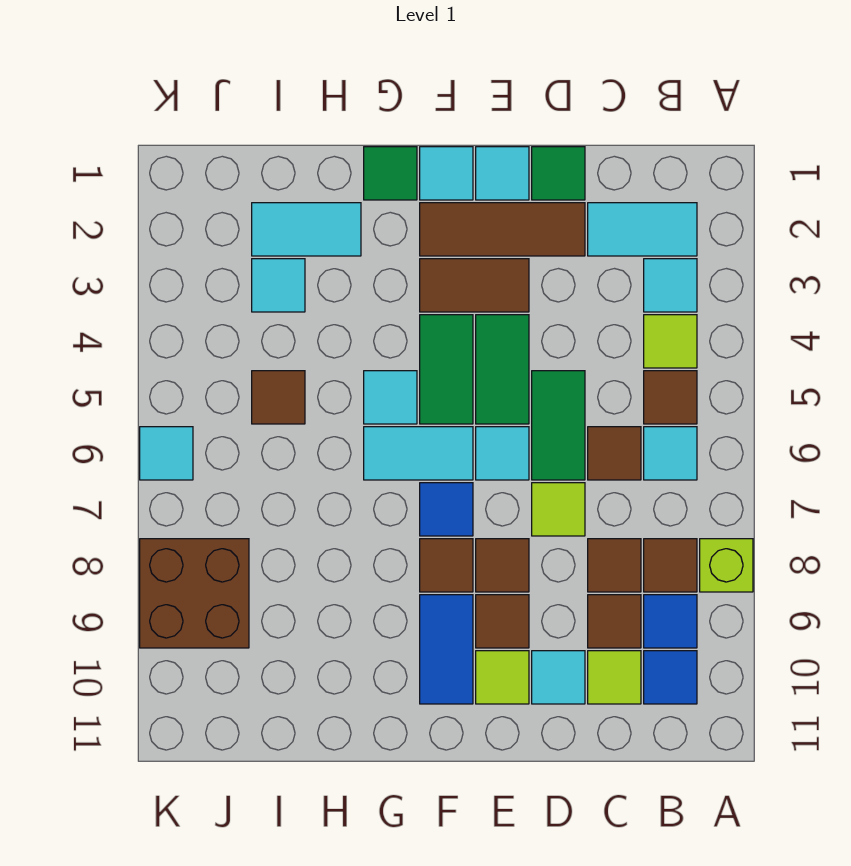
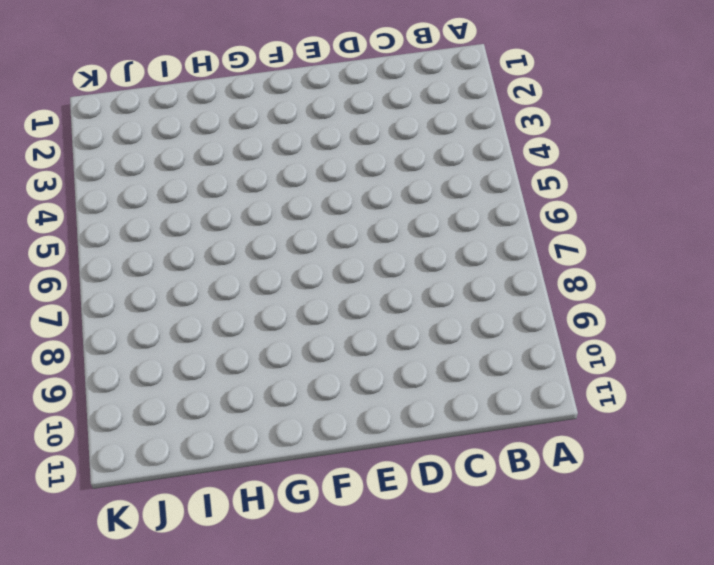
none -> lime 1x1 brick [700,539,753,592]
none -> cyan 1x2 tile [588,203,697,256]
none -> cyan 1x1 tile [644,259,697,312]
none -> lime 1x1 tile [644,315,697,368]

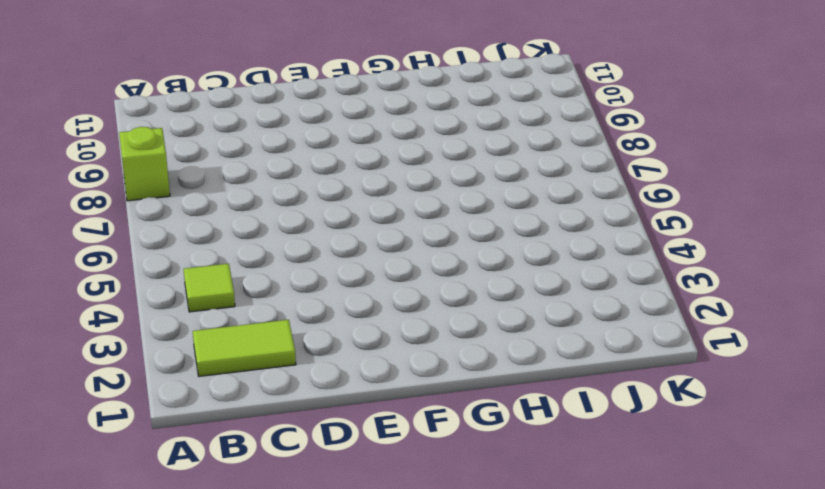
lime 1x2 tile [193,320,296,376] -> cyan 1x2 tile [588,203,697,256]
none -> cyan 1x1 tile [644,259,697,312]
none -> brown 1x1 tile [644,371,697,424]
none -> cyan 1x1 tile [644,427,697,480]
none -> brown 1x1 tile [644,539,697,592]

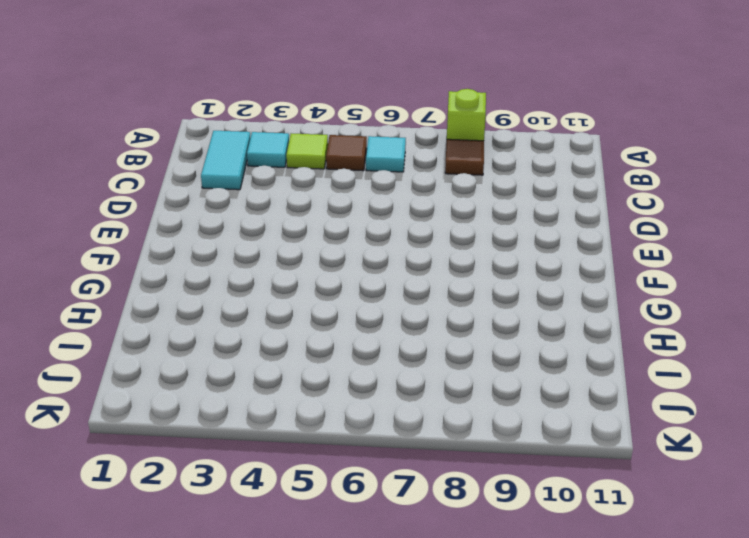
none -> blue 1x1 tile [644,595,697,648]
none -> blue 1x1 tile [644,651,697,704]
none -> brown 1x1 tile [588,427,641,480]
none -> brown 1x1 tile [588,539,641,592]

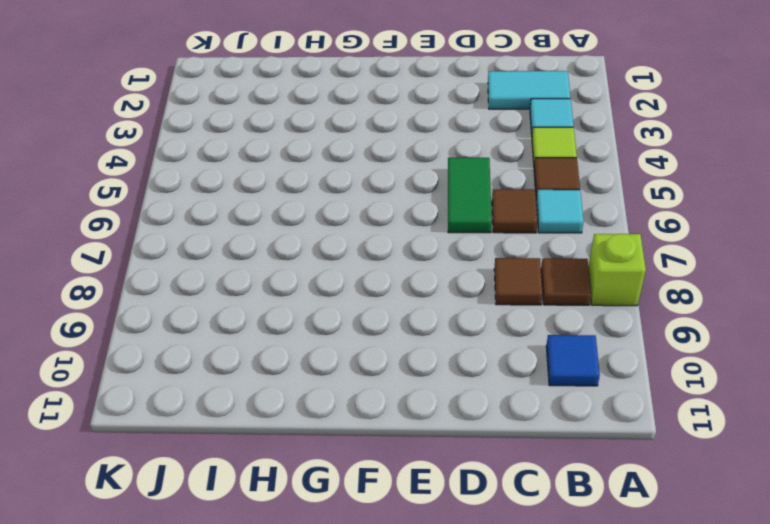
none -> blue 1x1 tile [644,595,697,648]
none -> brown 1x1 tile [588,595,641,648]
none -> lime 1x1 tile [588,651,641,704]
none -> green 1x1 tile [532,147,585,200]

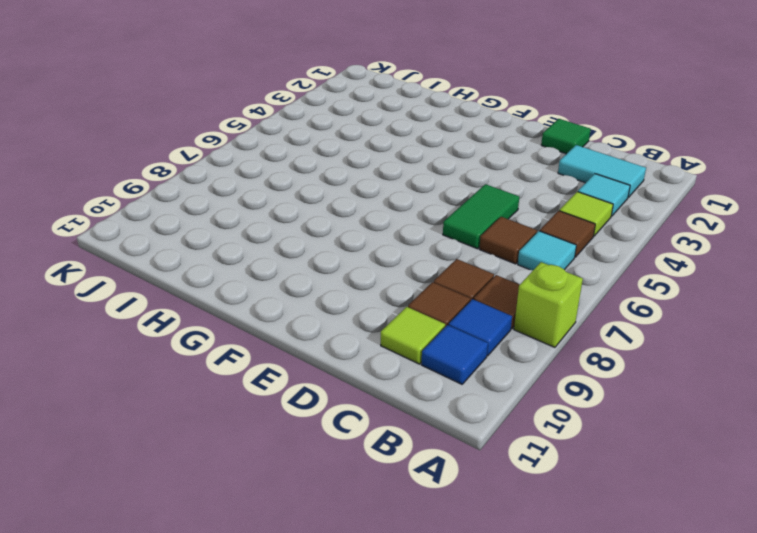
none -> brown 1x3 tile [420,203,585,256]
none -> lime 1x1 tile [532,483,585,536]
none -> cyan 1x1 tile [532,651,585,704]
none -> cyan 1x1 tile [476,147,529,200]

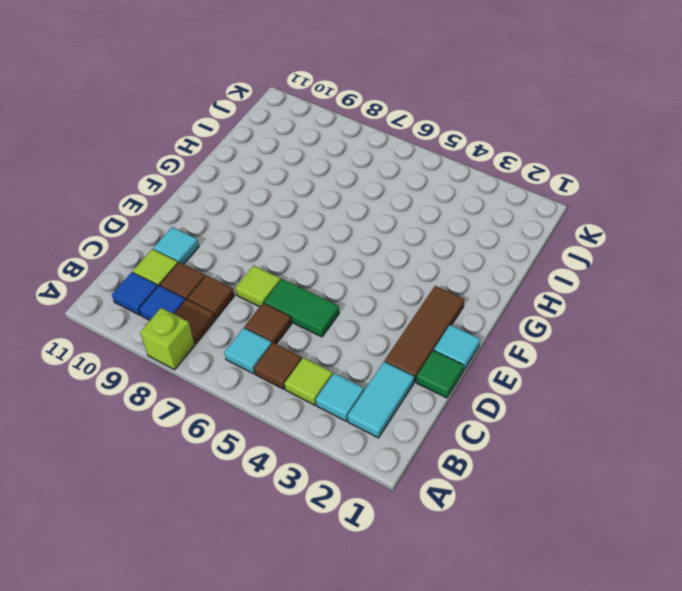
none -> brown 1x2 tile [420,259,529,312]
none -> green 1x2 tile [476,315,529,424]
none -> cyan 1x1 tile [476,427,529,480]
none -> brown 1x1 tile [476,539,529,592]

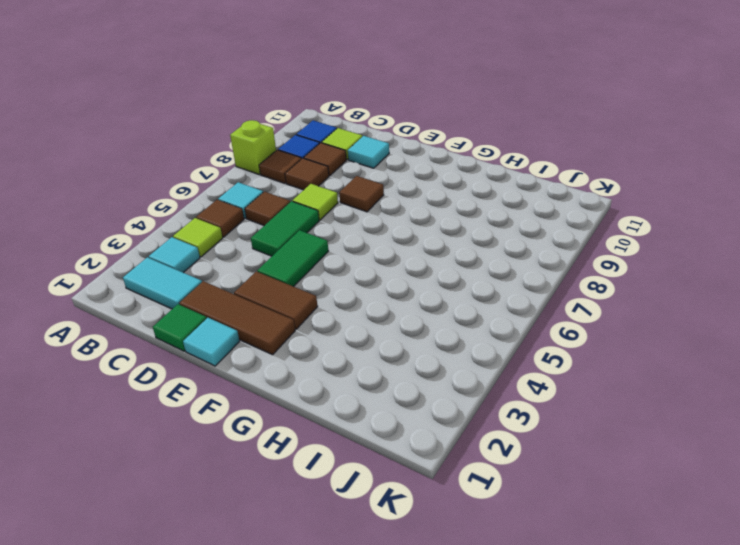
none -> cyan 1x1 tile [476,427,529,480]
none -> brown 1x1 tile [476,595,529,648]
none -> lime 1x1 tile [476,651,529,704]
none -> cyan 1x1 tile [420,147,473,200]

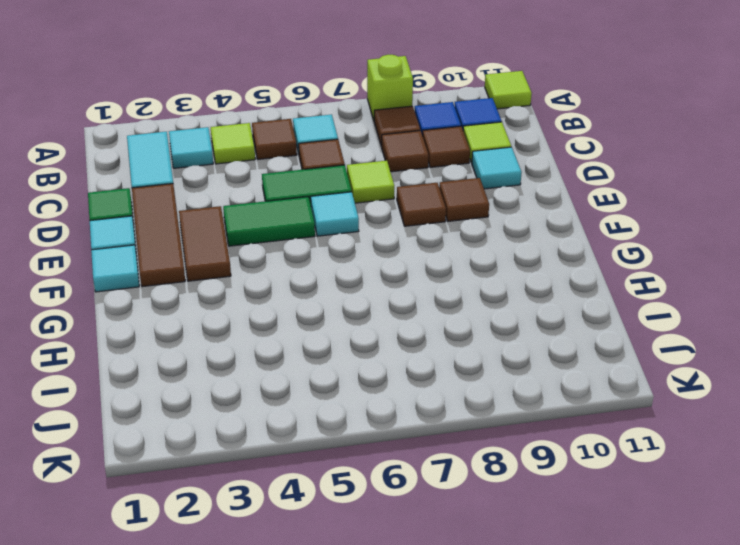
lime 1x1 tile [485,71,532,109] -> lime 1x1 tile moved to [476,651,529,704]
none -> green 1x2 tile [420,315,473,424]
none -> cyan 1x2 tile [364,427,473,480]
none -> blue 1x1 tile [420,483,473,536]
none -> brown 1x1 tile [420,539,473,592]

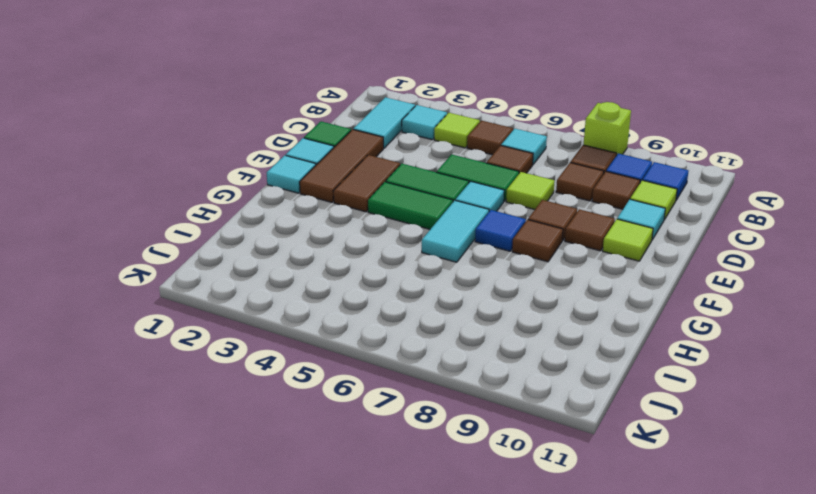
none -> blue 1x2 tile [420,595,473,704]
none -> green 1x1 tile [364,147,417,200]
none -> cyan 1x1 tile [364,371,417,424]
none -> cyan 1x2 tile [252,203,361,256]

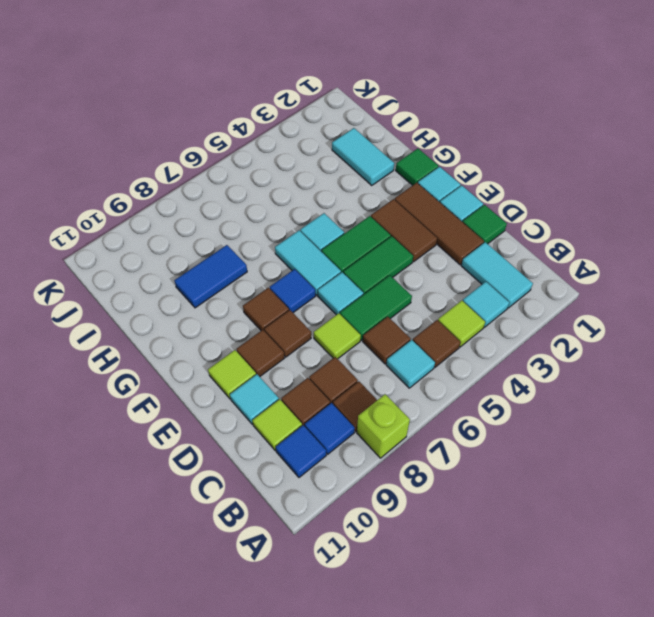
blue 1x2 tile [174,245,247,308] -> blue 1x2 tile moved to [420,595,473,704]
none -> cyan 1x1 tile [252,259,305,312]
none -> brown 1x1 tile [252,371,305,424]
none -> brown 2x2 brick [140,539,249,648]
none -> cyan 1x1 tile [140,427,193,480]

